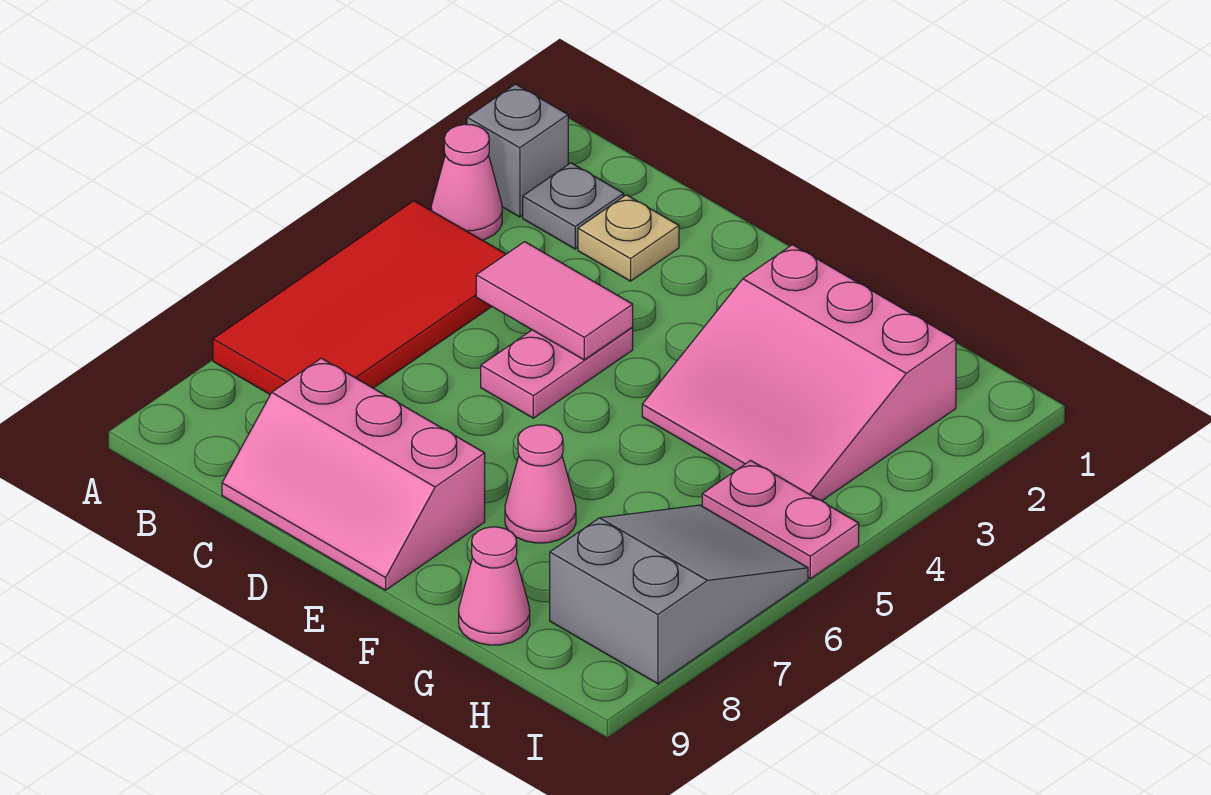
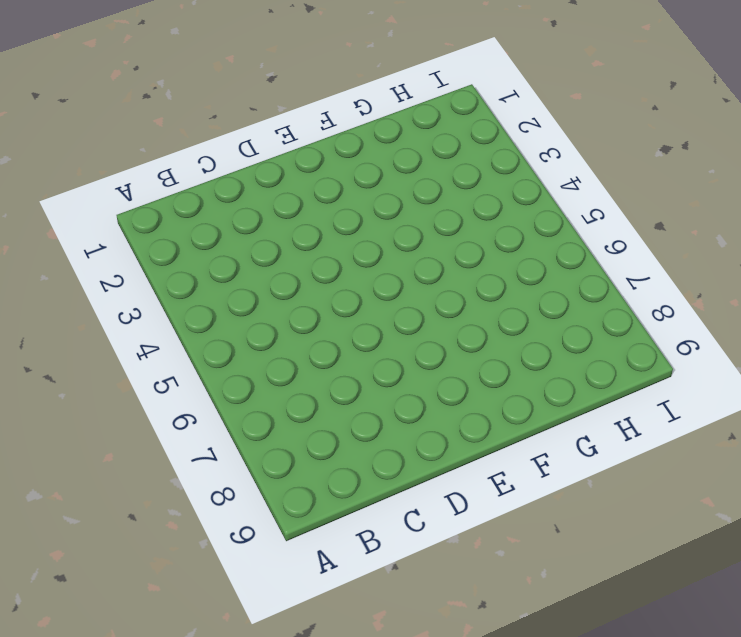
none -> grey 1x1 brick [467,84,568,217]
none -> pink 1x1 cone [431,124,502,240]
none -> red 2x4 tile [213,201,506,394]

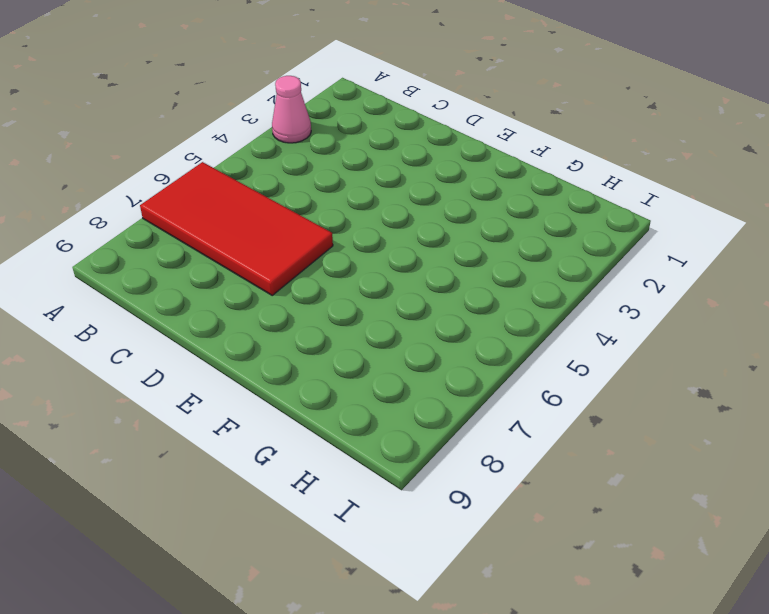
red 2x4 tile [140,162,333,295] -> red 2x4 tile turned to [213,201,506,394]
none -> grey 1x1 brick [467,84,568,217]
none -> grey 1x1 plate [523,163,624,249]
none -> tan 1x1 plate [578,195,679,281]

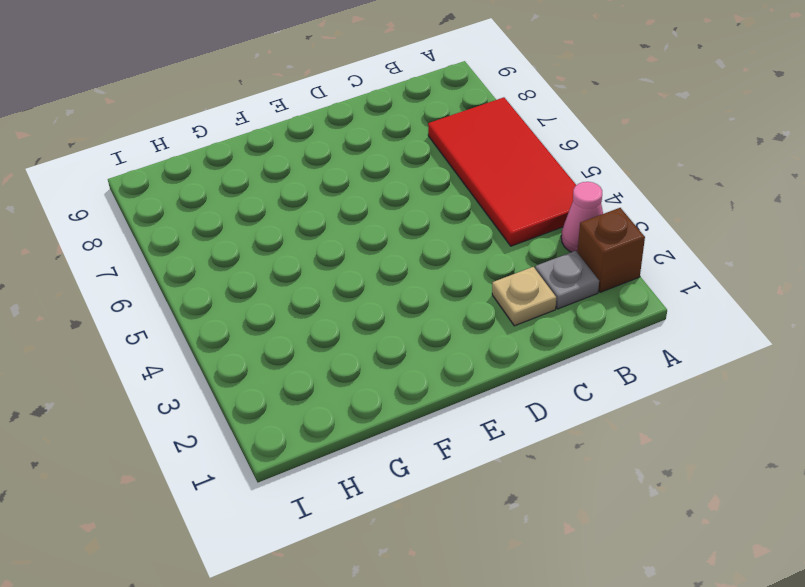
brown 1x1 brick [578,208,645,292] -> grey 1x1 brick [467,84,568,217]
none -> pink 2x3 slope [222,358,485,590]
none -> pink 1x2 plate [481,328,633,418]
none -> pink 3x3 slope [642,245,956,501]

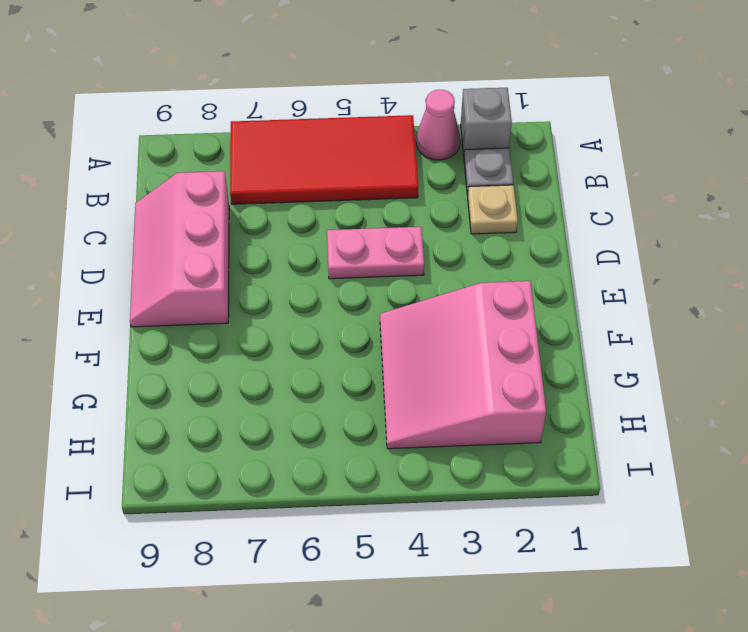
none -> pink 1x1 cone [505,425,576,543]
none -> pink 1x1 cone [459,527,530,645]
none -> pink 1x2 plate [702,460,859,579]

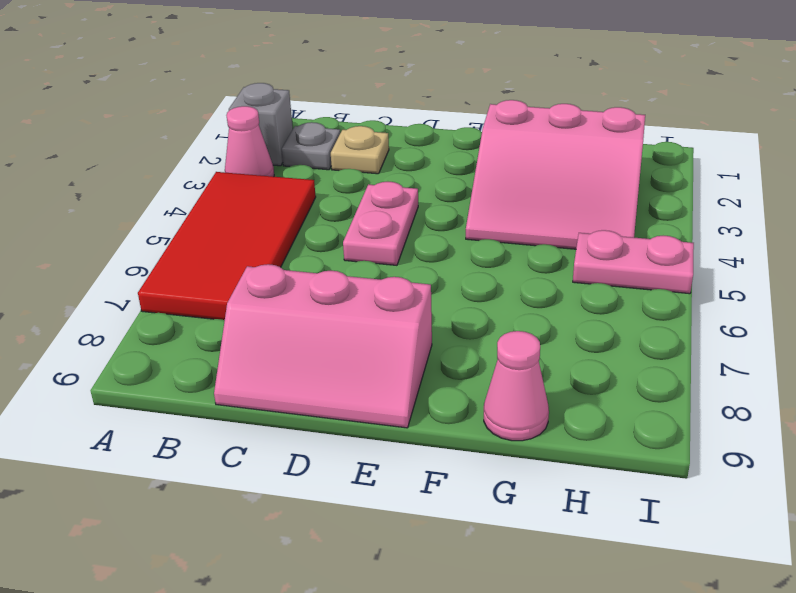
none -> pink 1x1 cone [505,425,576,543]
none -> grey 2x3 slope [550,505,808,684]
none -> pink 1x2 tile [476,242,633,360]

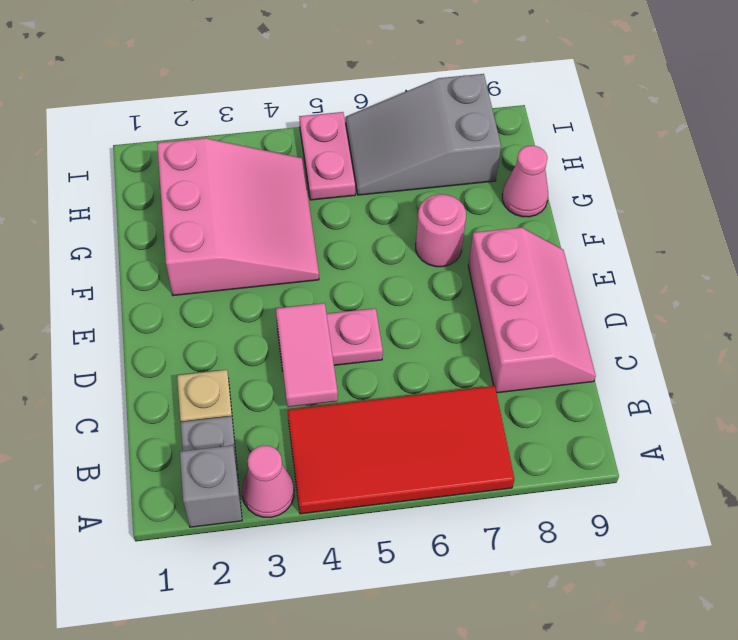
pink 1x1 round brick [416,194,466,267] -> pink 1x1 cone [505,425,576,543]

